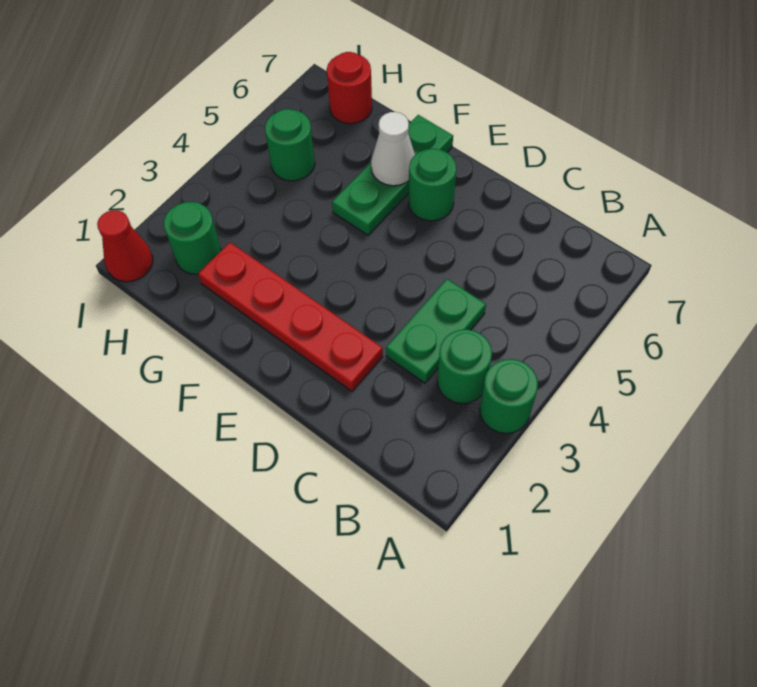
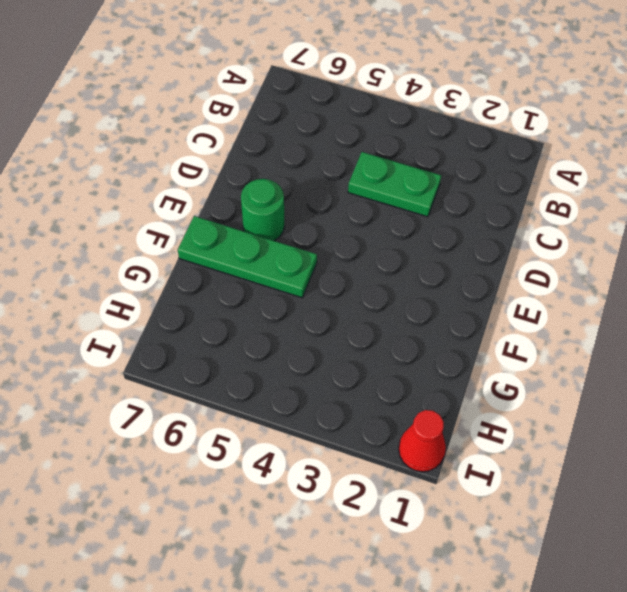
none -> green 1x1 round brick [480,359,538,433]
none -> green 1x1 round brick [437,329,492,403]

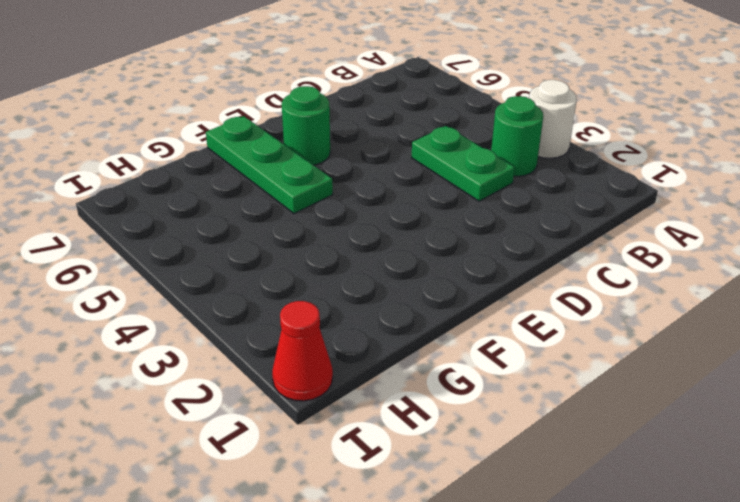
white 1x1 round brick [529,80,577,158] -> green 1x1 round brick [480,359,538,433]
none -> red 1x4 plate [198,242,383,391]
none -> green 1x1 round brick [164,202,221,274]

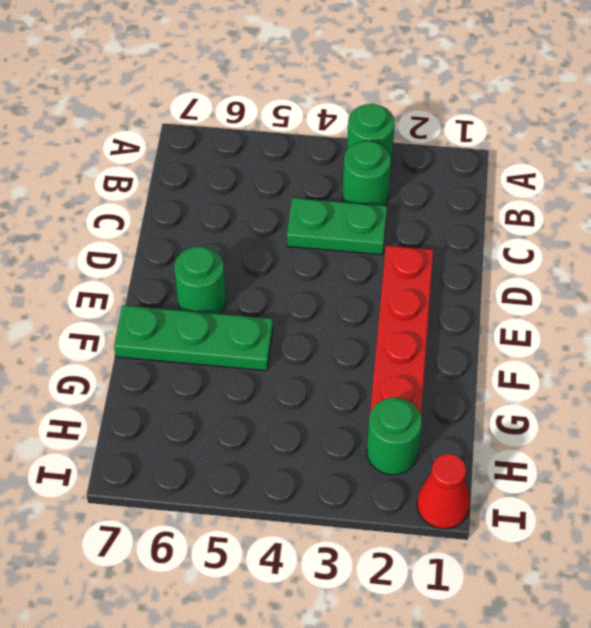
none -> green 1x1 round brick [265,109,315,181]
none -> red 1x1 round brick [327,52,372,124]

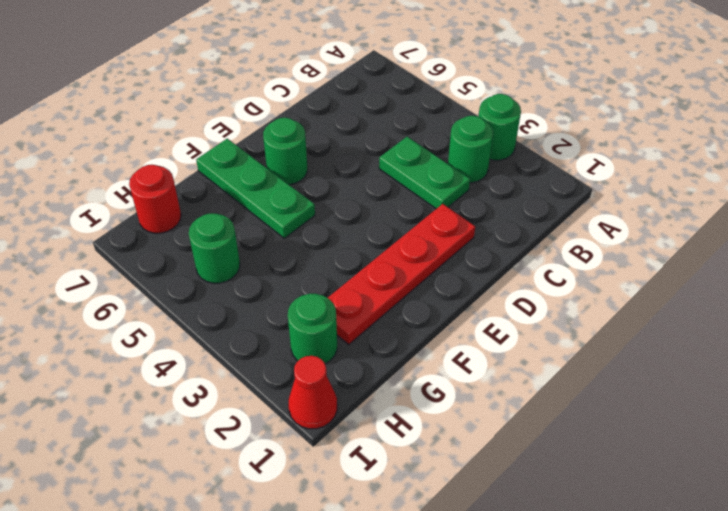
none -> white 1x1 cone [371,112,415,186]

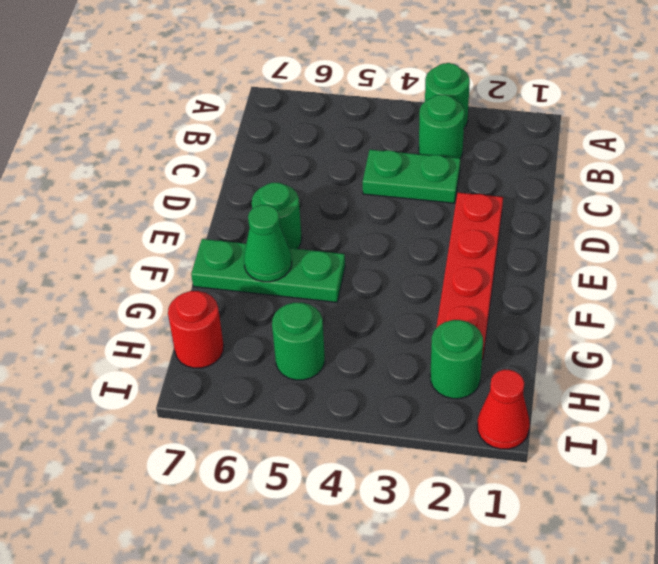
green 1x1 cone [244,205,292,282] -> white 1x1 cone [371,112,415,186]

